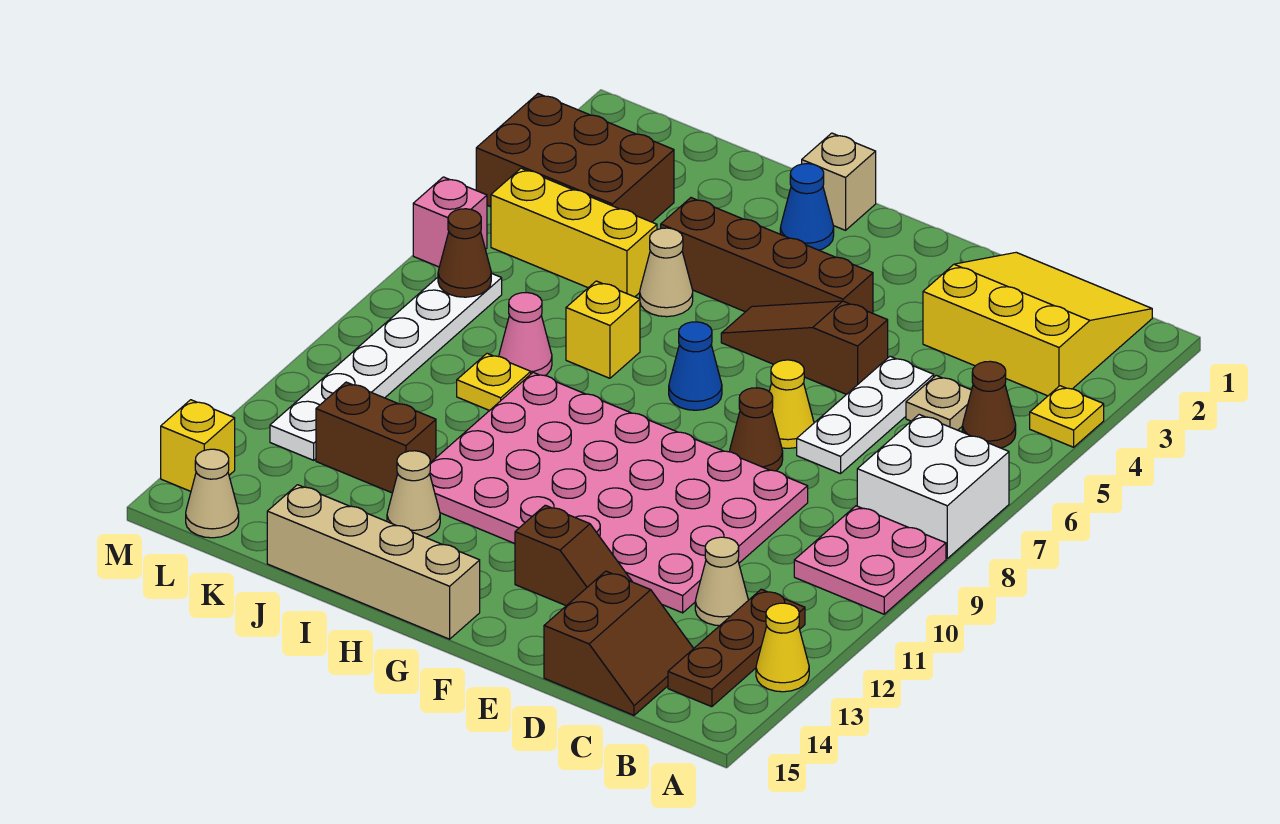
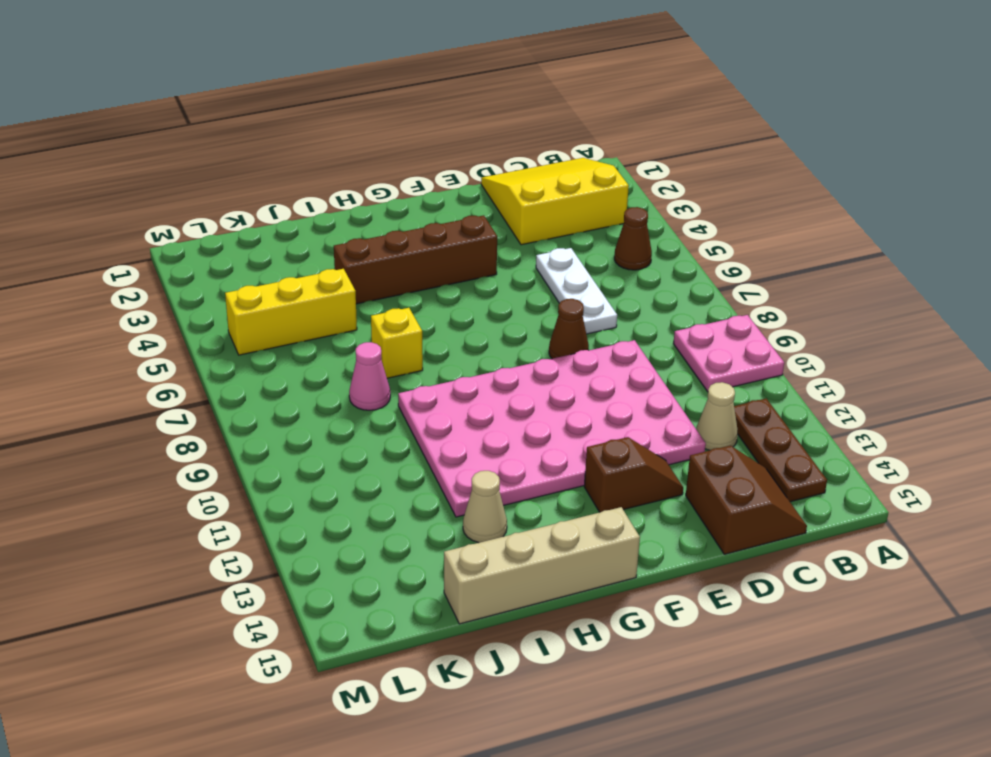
none -> yellow 1x1 plate [1030,386,1104,447]
none -> white 2x2 brick [857,415,1009,558]
none -> yellow 1x1 cone [756,603,809,692]
none -> tan 1x1 plate [906,375,971,430]

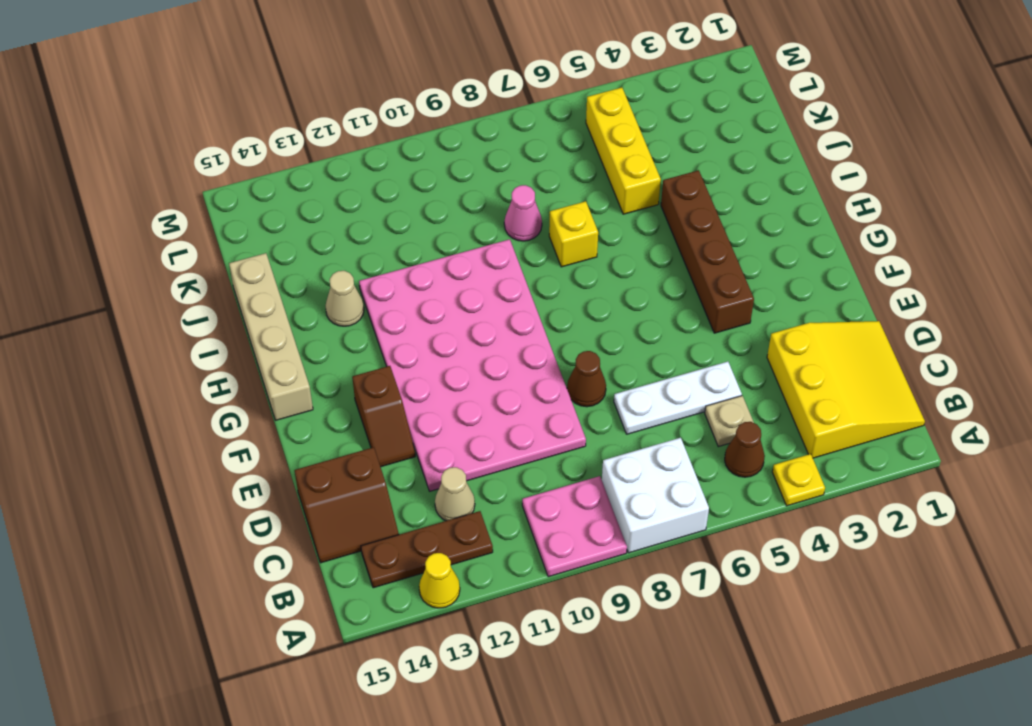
none -> brown 1x3 slope [721,301,888,394]
none -> yellow 1x1 cone [769,360,814,448]
none -> blue 1x1 cone [669,322,722,410]
none -> tan 1x1 brick [802,133,876,230]

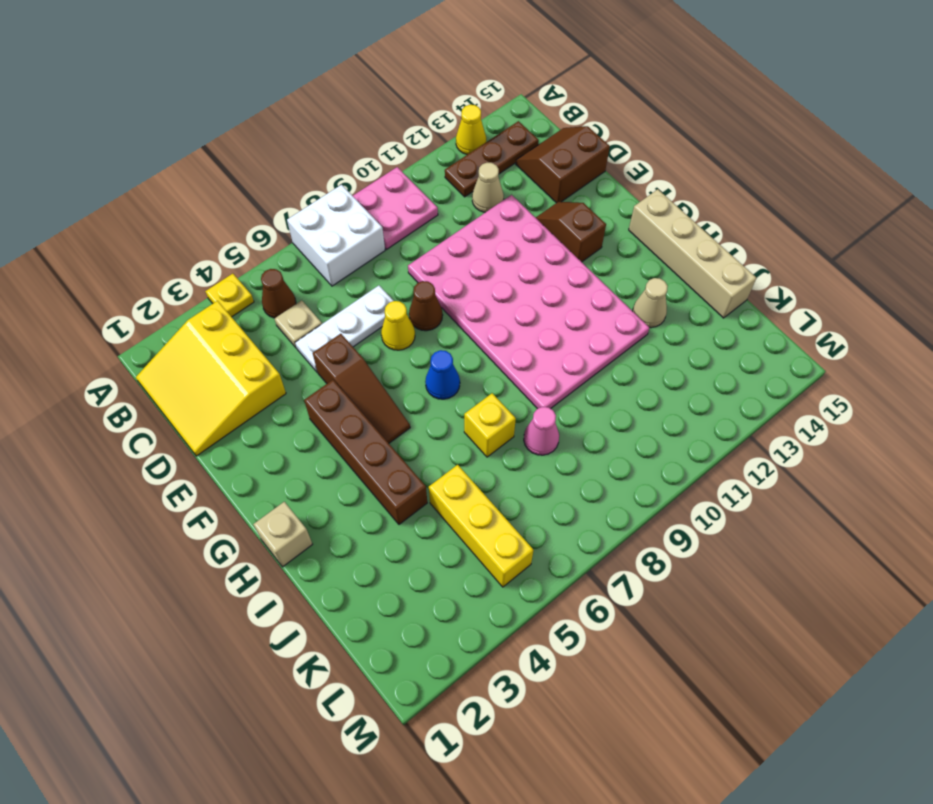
none -> blue 1x1 cone [780,164,834,250]
none -> tan 1x1 cone [640,228,693,317]
none -> yellow 1x1 plate [457,353,531,411]
none -> brown 1x2 brick [316,382,436,493]

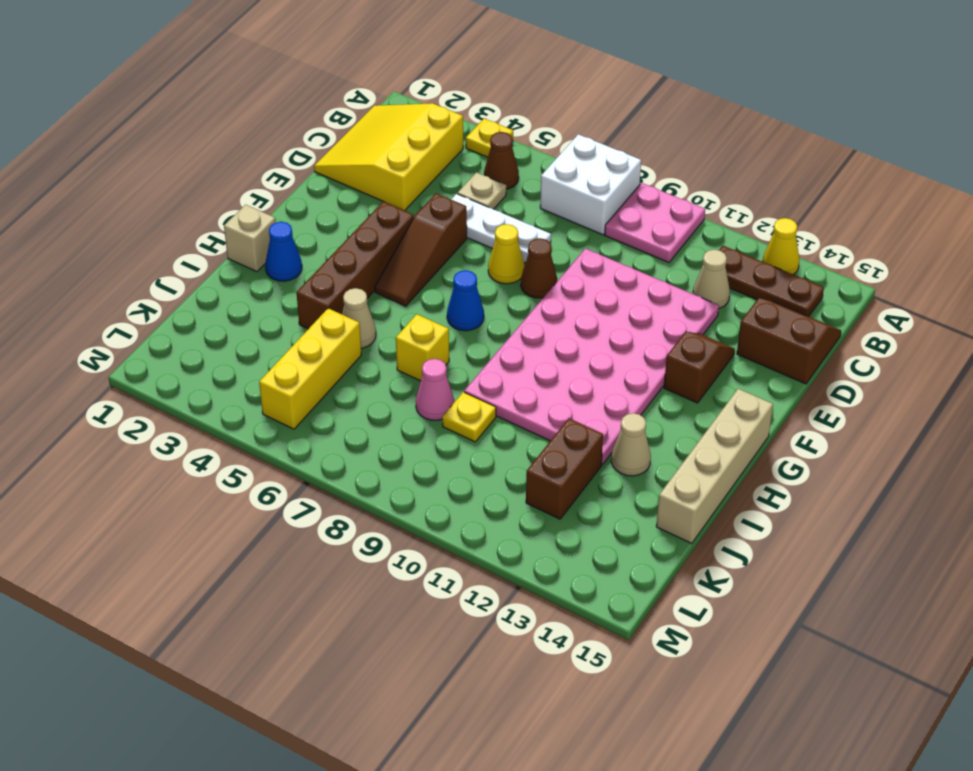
none -> brown 2x3 brick [476,94,674,222]
none -> white 1x6 plate [270,273,502,460]
none -> tan 1x1 cone [186,449,239,538]
none -> pink 1x1 brick [413,177,487,267]

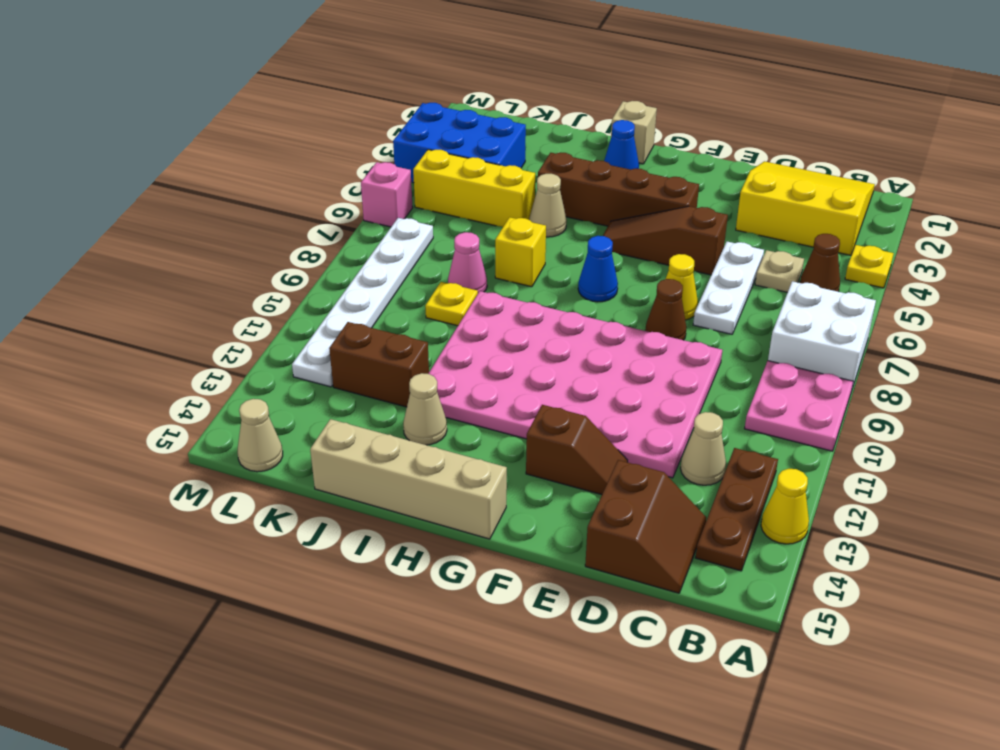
blue 2x3 brick [393,103,526,183] -> brown 2x3 brick [476,94,674,222]
none -> yellow 1x1 brick [161,400,235,491]
none -> brown 1x1 cone [438,209,491,297]

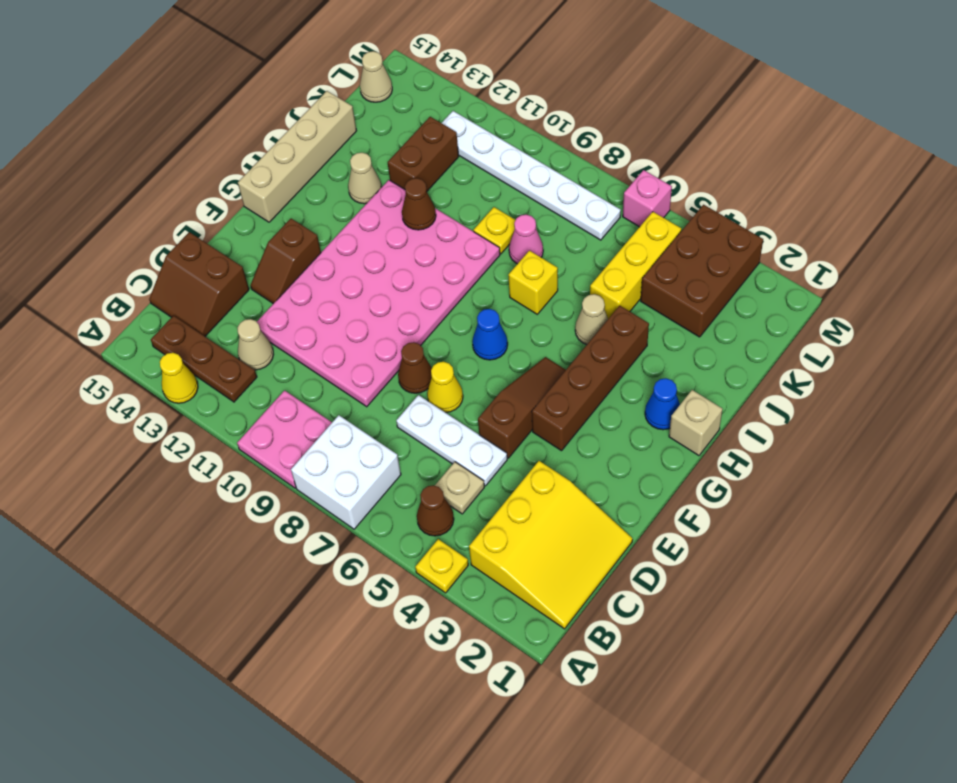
brown 1x1 cone [402,178,436,230] -> brown 1x1 cone moved to [438,209,491,297]
none -> yellow 1x1 brick [161,400,235,491]

